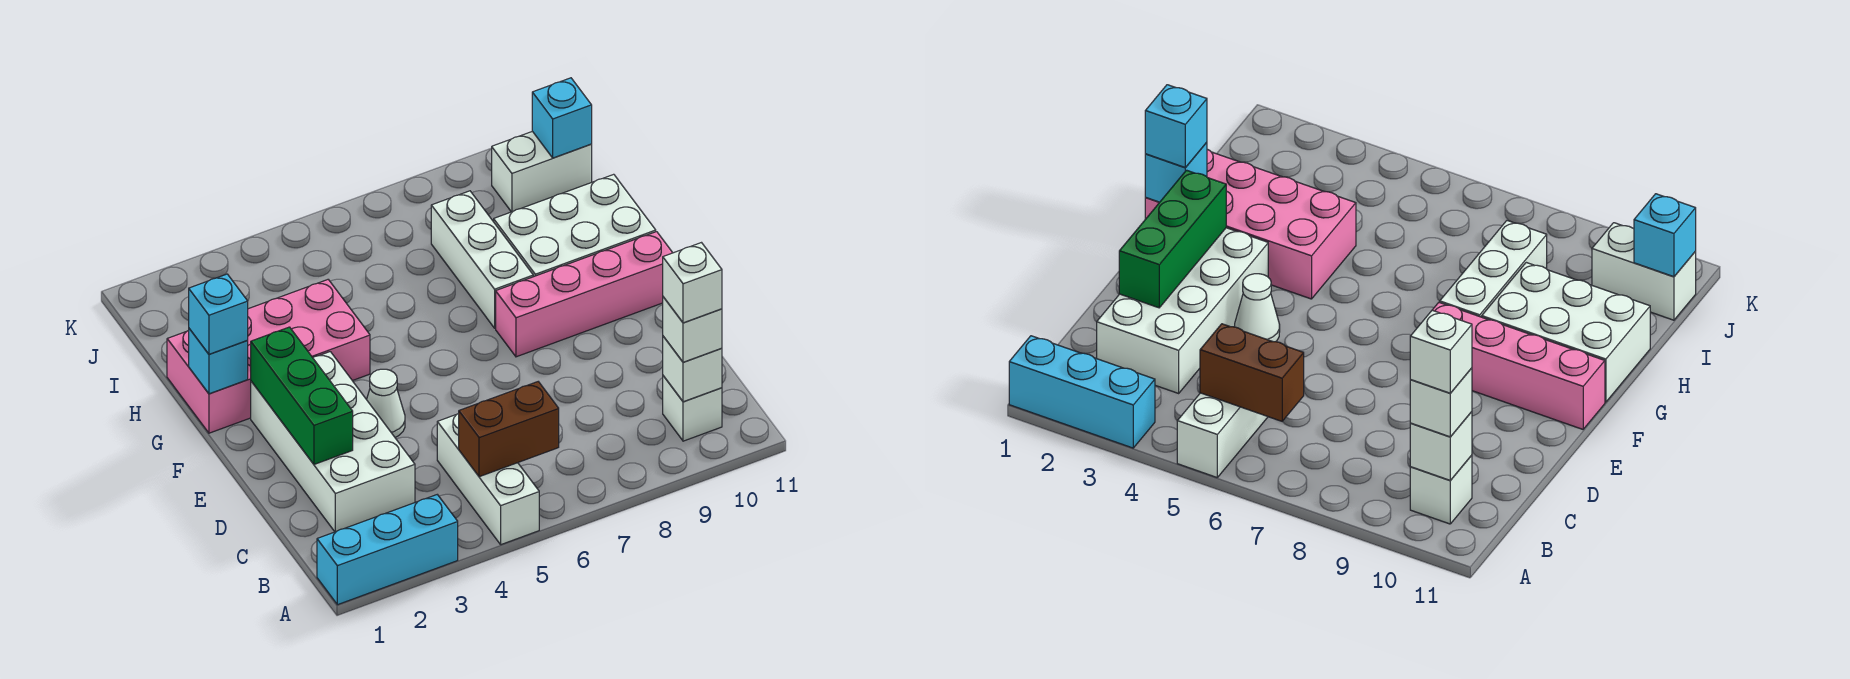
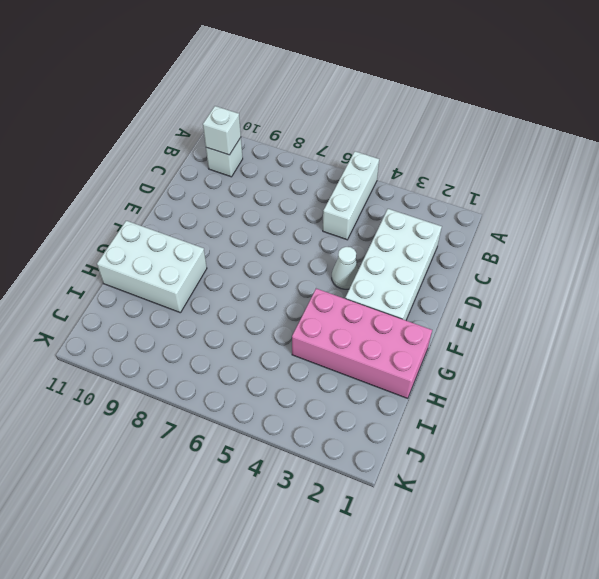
none -> cyan 1x3 brick [317,495,458,605]
none -> pink 1x4 brick [496,232,673,357]
none -> white 1x3 brick [431,191,533,328]

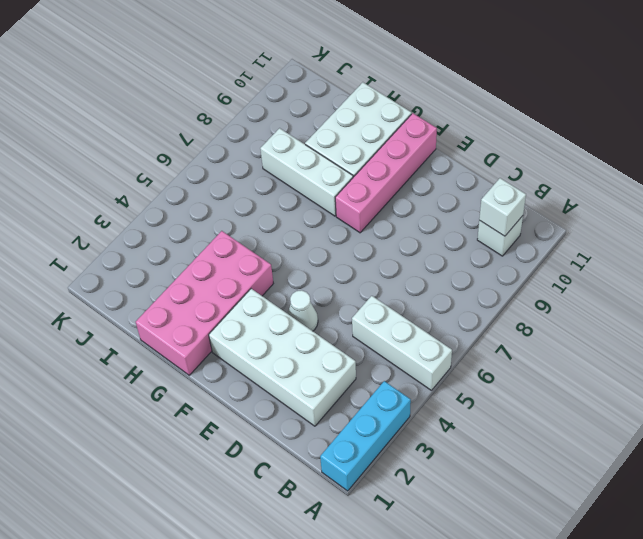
none -> white 1x2 brick [492,131,592,212]
none -> brown 1x2 brick [459,382,559,477]
none -> green 1x3 brick [251,327,353,464]

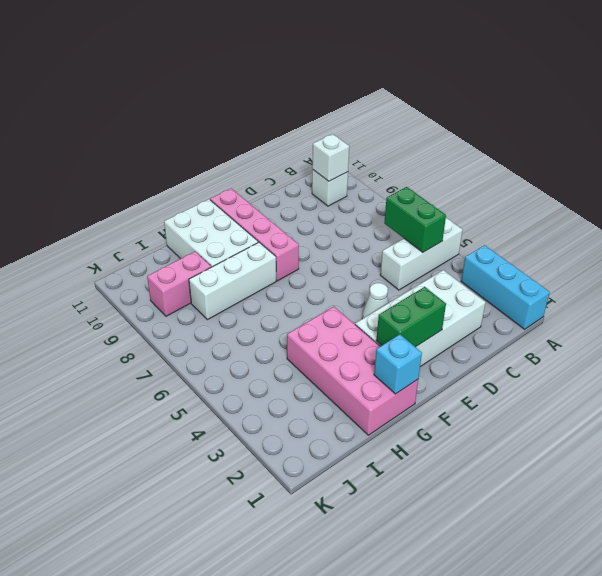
green 1x2 brick [384,187,446,252] -> brown 1x2 brick [459,382,559,477]
green 1x2 brick [376,287,446,347] -> green 1x3 brick [251,327,353,464]
pink 1x2 brick [147,252,211,316] -> none
none -> white 1x2 brick [492,131,592,212]
none -> cyan 1x1 brick [532,78,592,158]
none -> white 1x1 brick [663,297,722,362]

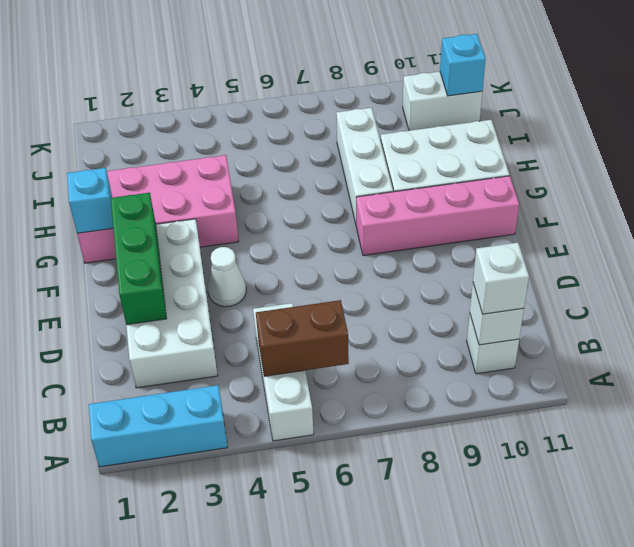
none -> cyan 1x1 brick [189,274,248,354]
none -> white 1x1 brick [663,243,722,323]

